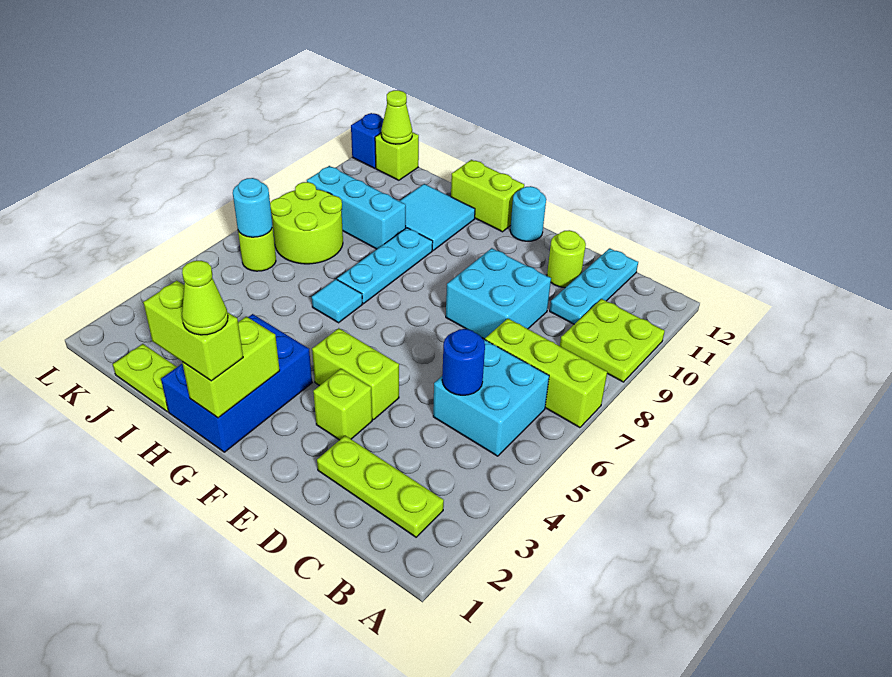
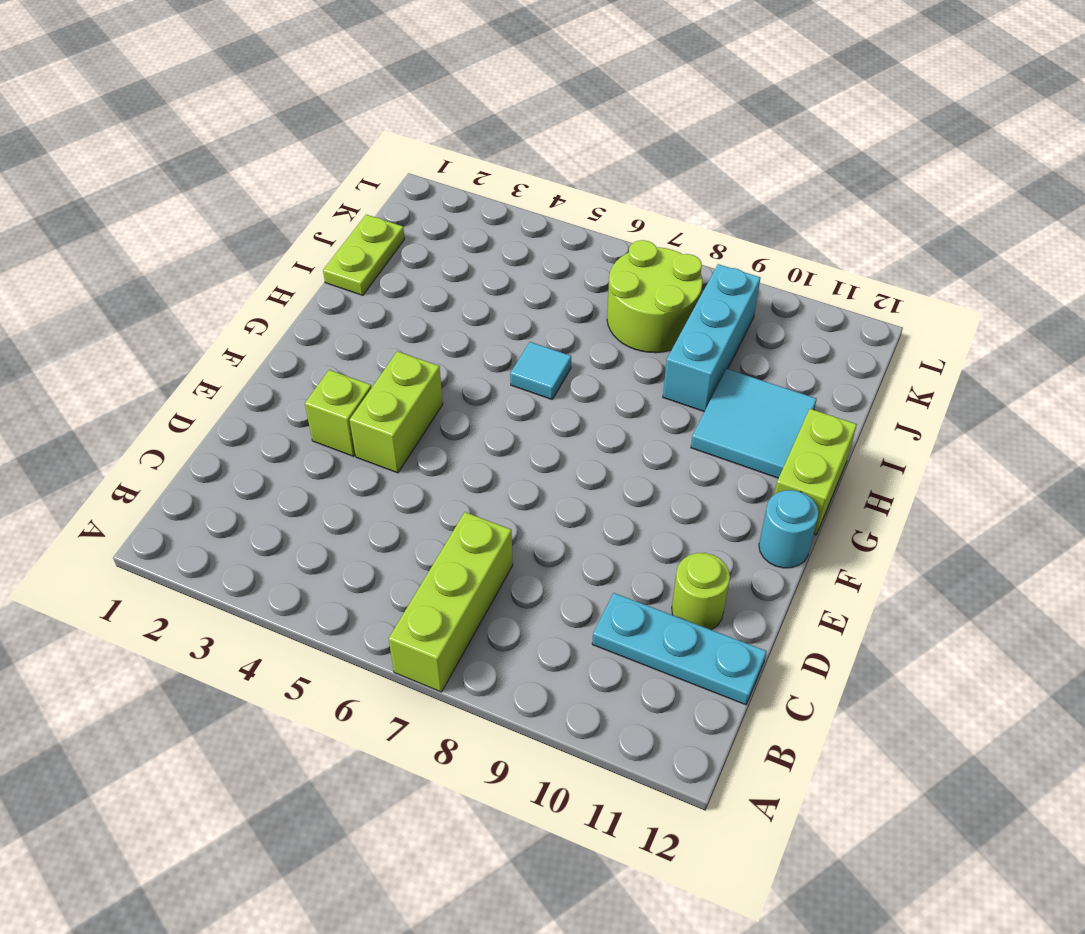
none -> lime 2x2 plate [560,299,665,382]
none -> lime 1x3 plate [317,436,444,537]
none -> cyan 2x2 brick [433,340,549,456]

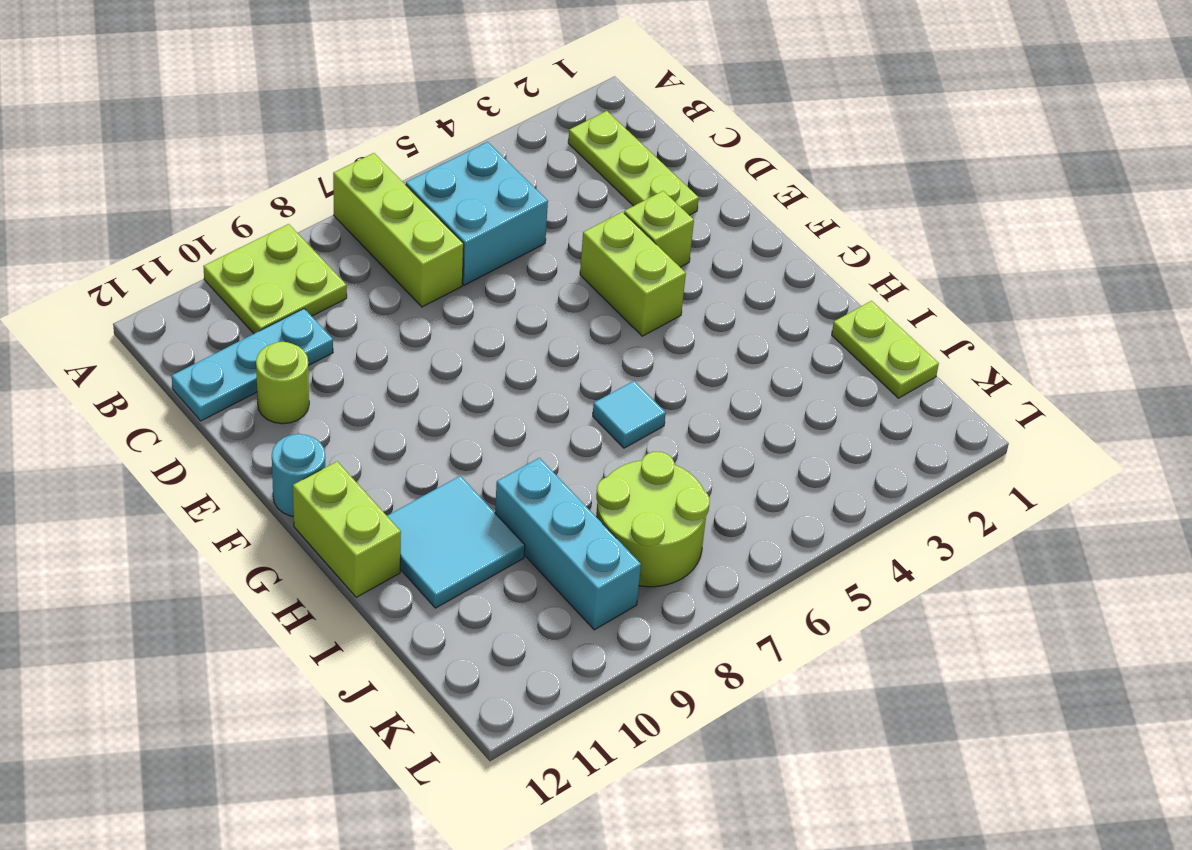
none -> cyan 2x2 brick [446,248,551,339]
none -> blue 2x3 brick [161,314,312,452]
none -> cyan 1x3 plate [337,228,433,303]

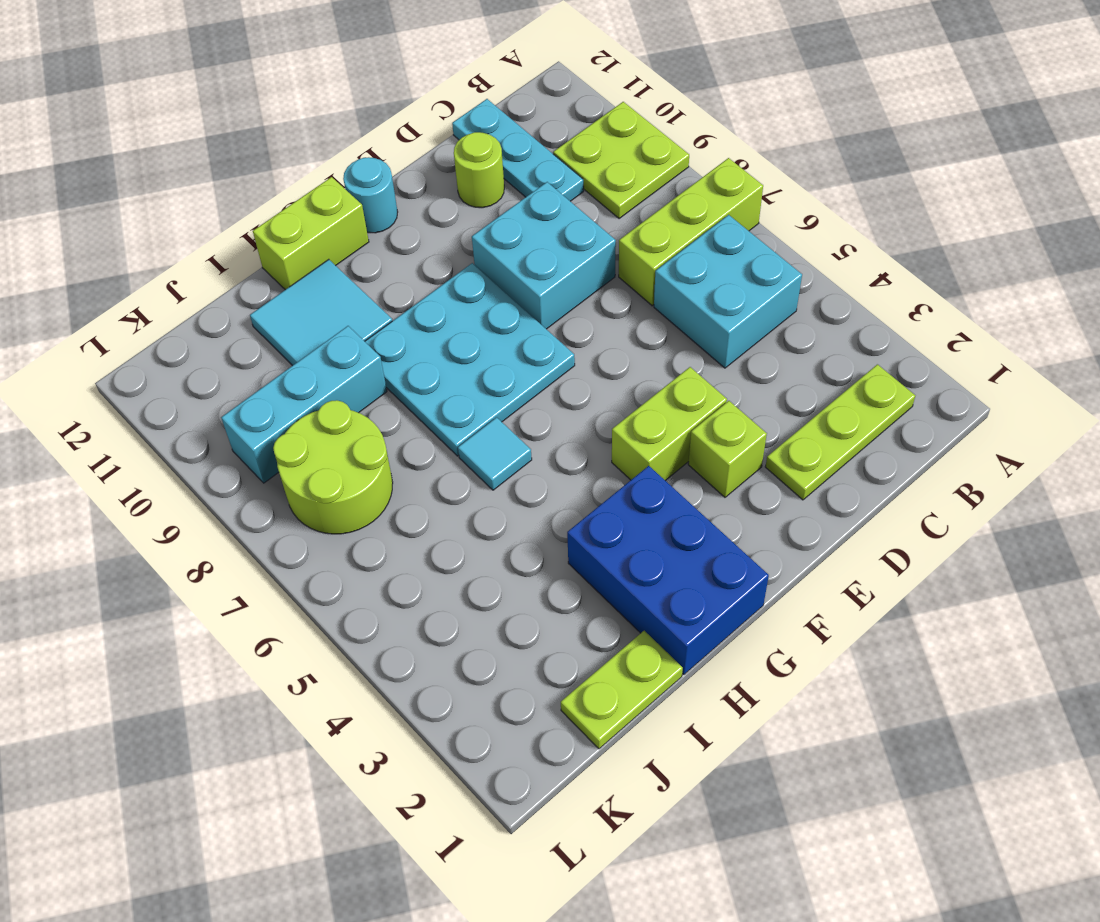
cyan 3x3 plate [365,263,575,456] -> cyan 1x3 plate [337,228,433,303]
none -> lime 1x1 round brick [238,225,276,271]
none -> lime 1x1 brick [375,132,419,180]
none -> blue 1x1 brick [351,113,384,168]

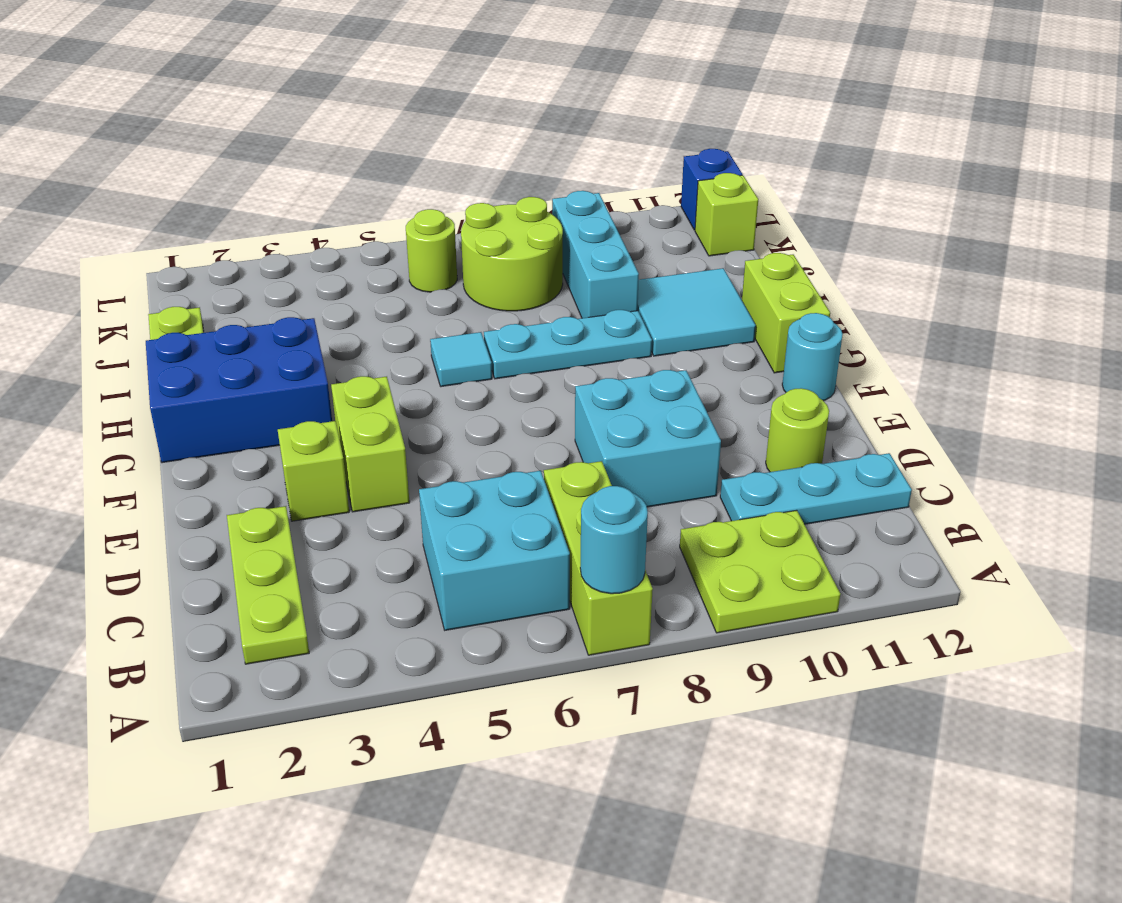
cyan 1x1 round brick [580,486,648,594] -> cyan 1x1 round brick moved to [233,178,272,237]
none -> blue 1x1 round brick [442,329,485,395]
none -> lime 1x2 brick [182,317,280,418]
none -> lime 1x1 cone [381,90,412,144]

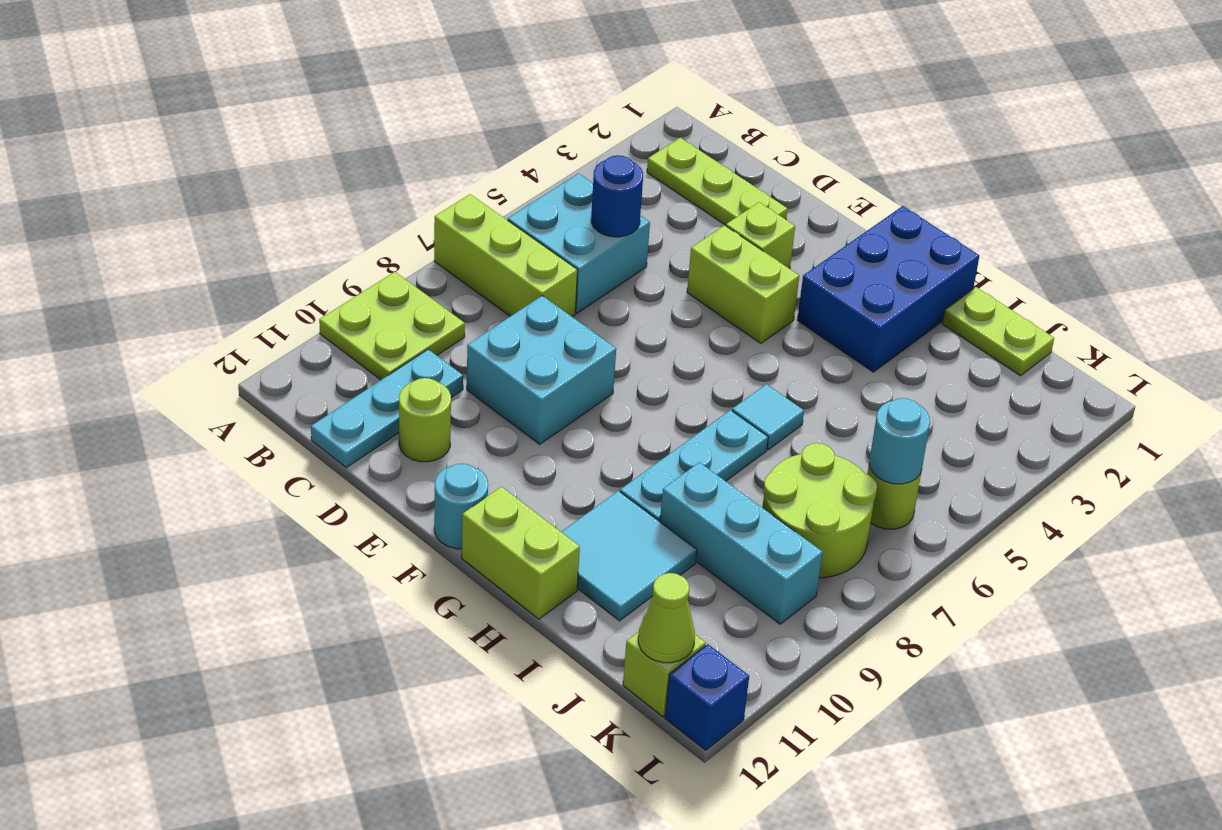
none -> lime 1x2 brick [182,317,280,418]
none -> lime 1x2 brick [143,281,243,381]
none -> lime 1x1 cone [182,261,228,335]

